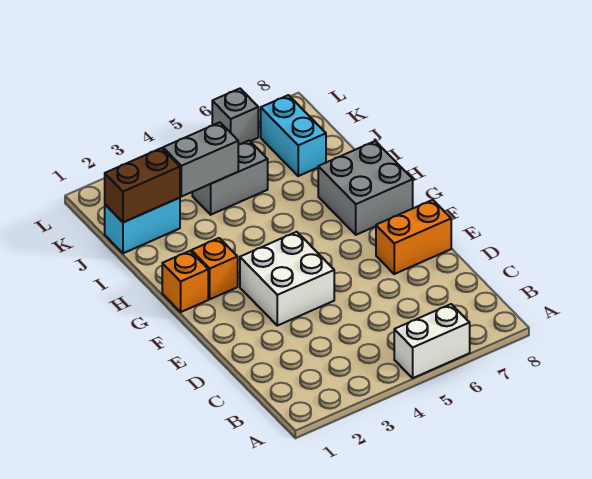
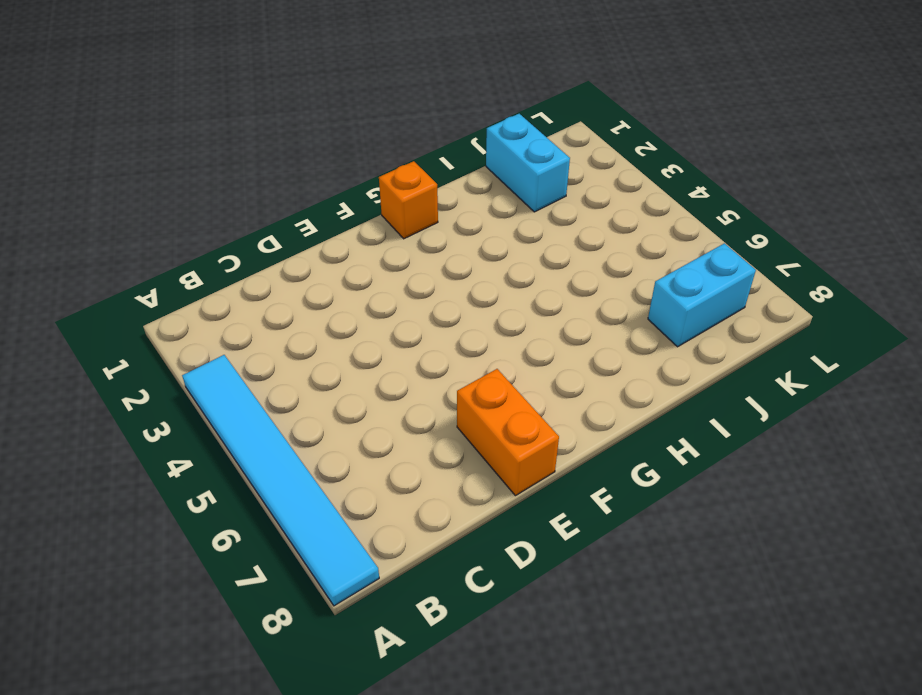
cyan 1x6 tile [182,355,379,606] -> white 1x2 brick [394,304,470,378]
none -> white 2x2 brick [240,232,334,326]
none -> orange 1x1 brick [191,238,238,299]
none -> grey 2x2 brick [318,141,413,235]

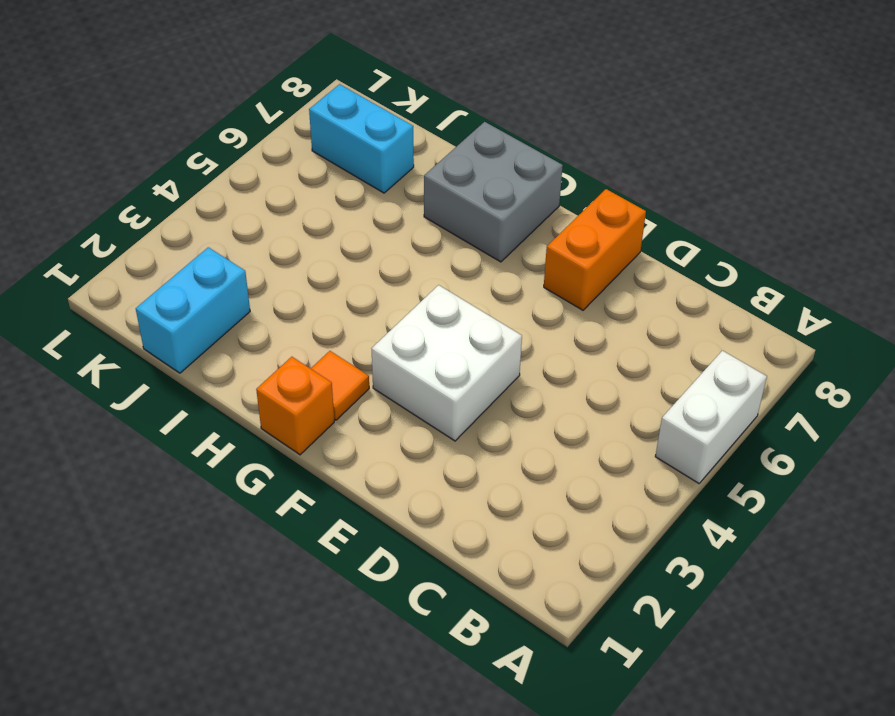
orange 1x1 tile [311,351,369,420] -> orange 1x1 brick [191,238,238,299]
none -> grey 1x2 brick [192,141,268,215]
none -> grey 1x1 brick [212,89,258,145]
none -> brown 1x2 brick [105,148,180,222]

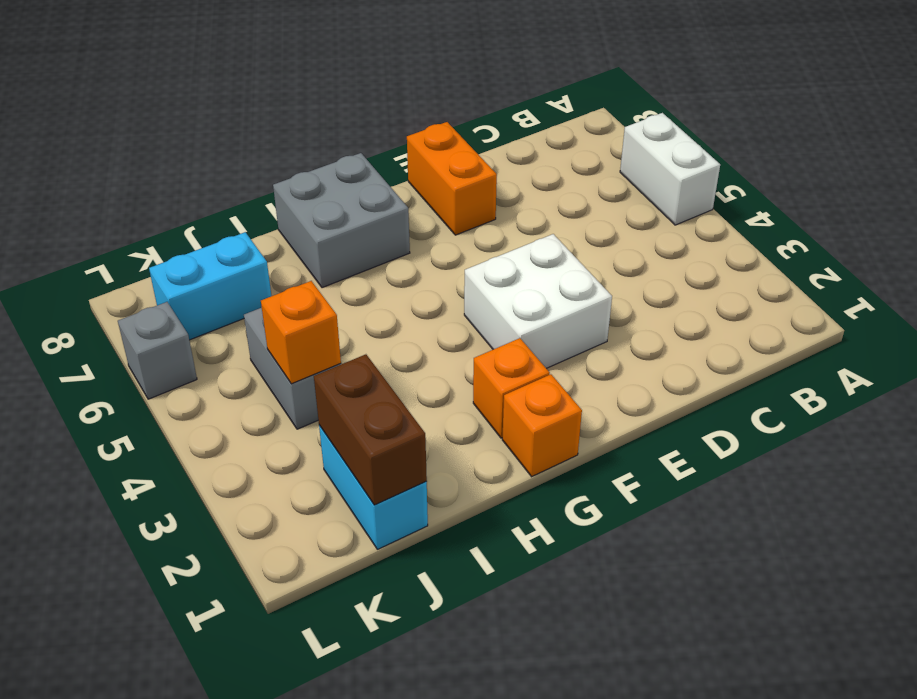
orange 1x1 brick [261,281,341,384] -> grey 1x2 brick [163,122,238,197]

